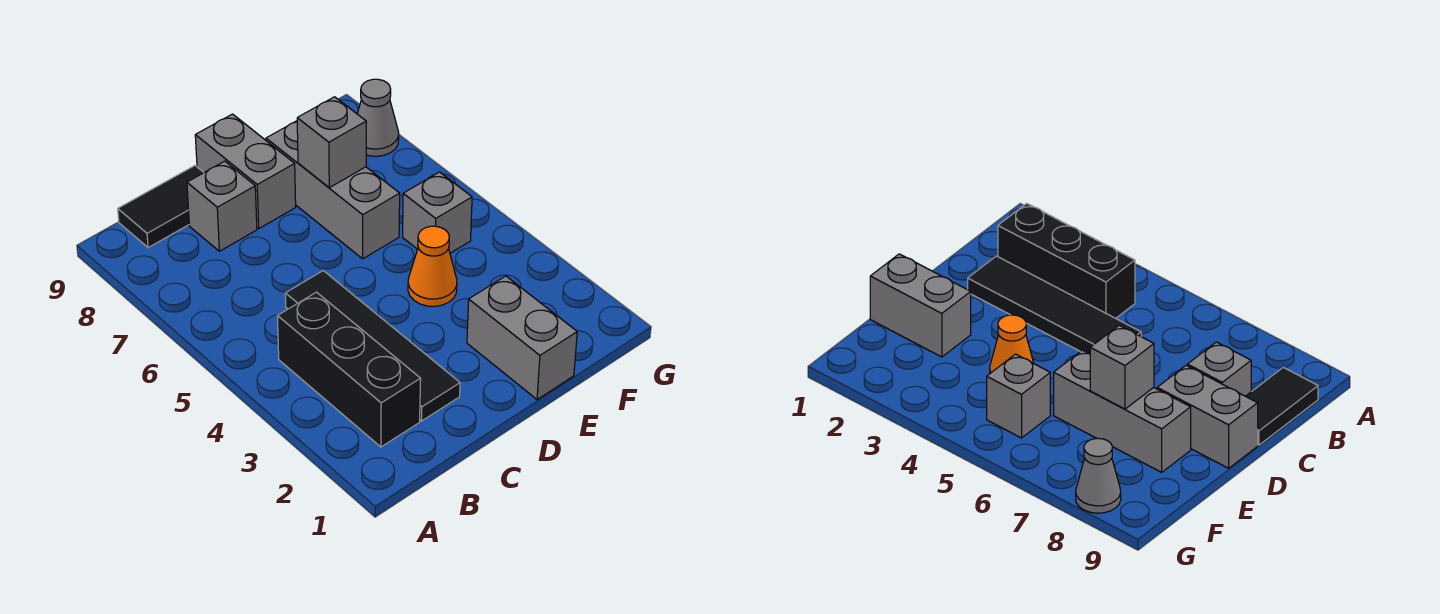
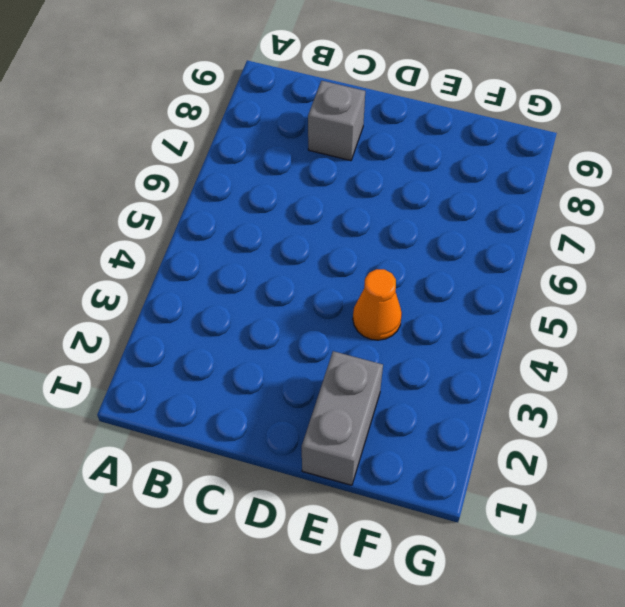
none -> black 1x3 brick [277,292,421,447]
none -> black 1x2 tile [118,166,204,248]

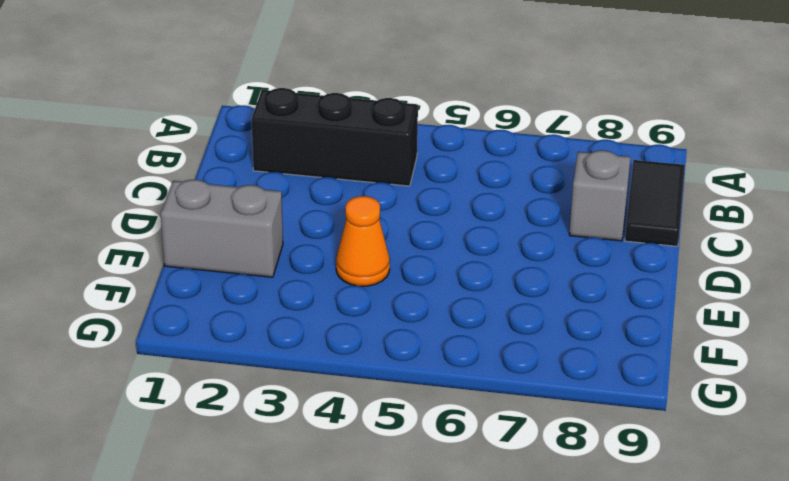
none -> black 1x4 tile [285,271,460,421]
none -> grey 1x2 brick [195,114,296,228]

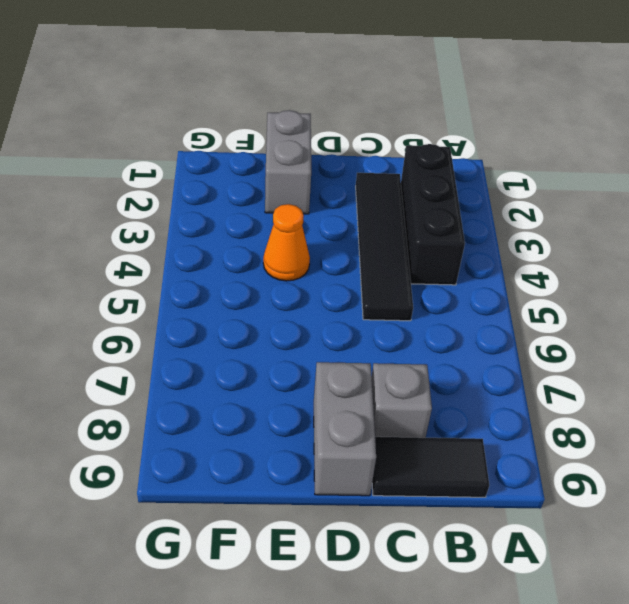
none -> grey 1x3 brick [266,121,400,259]
none -> grey 1x1 brick [403,172,472,253]

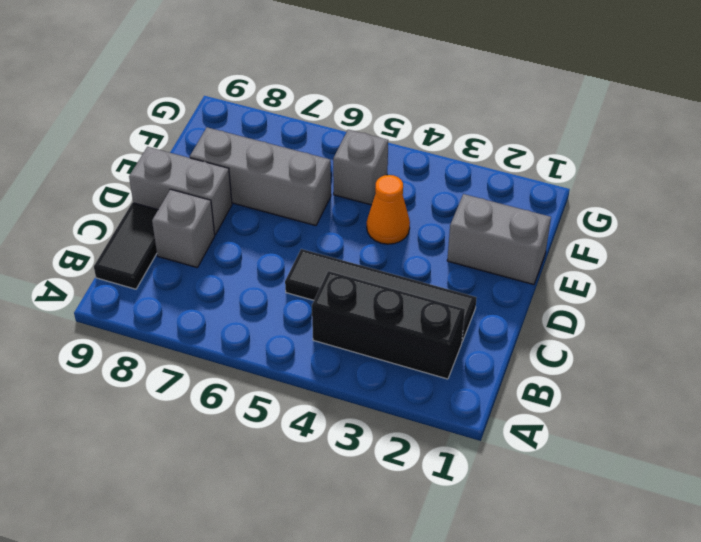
none -> grey 1x1 cone [357,79,399,156]
none -> grey 1x1 brick [297,97,366,188]

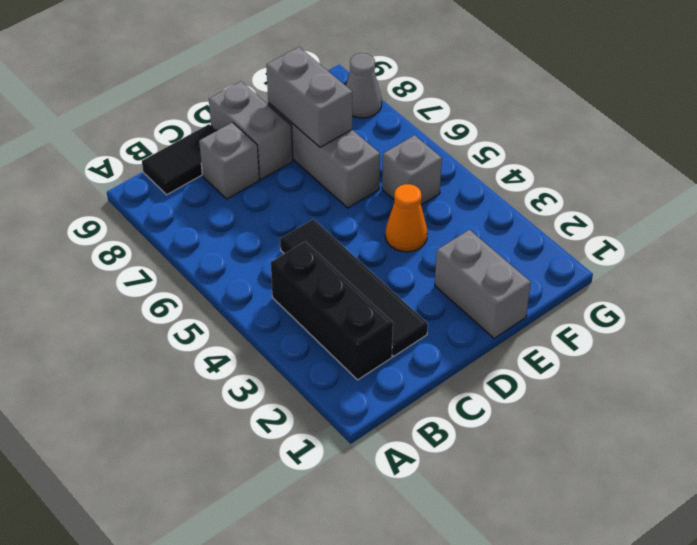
grey 1x2 brick [266,47,352,147] -> grey 1x1 brick [297,97,366,188]

